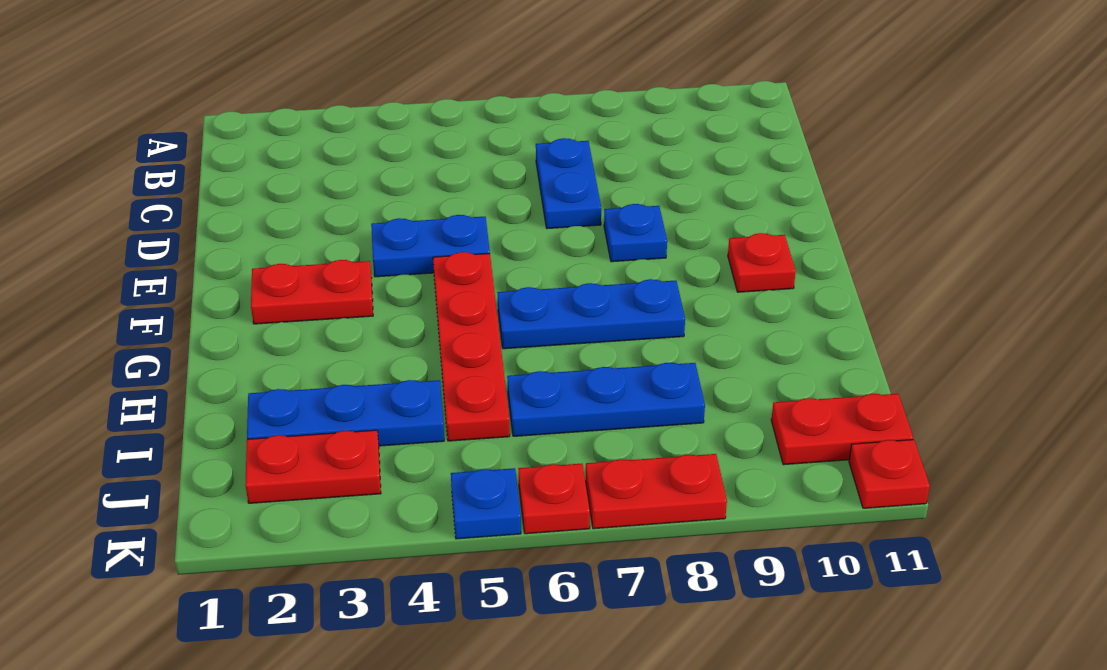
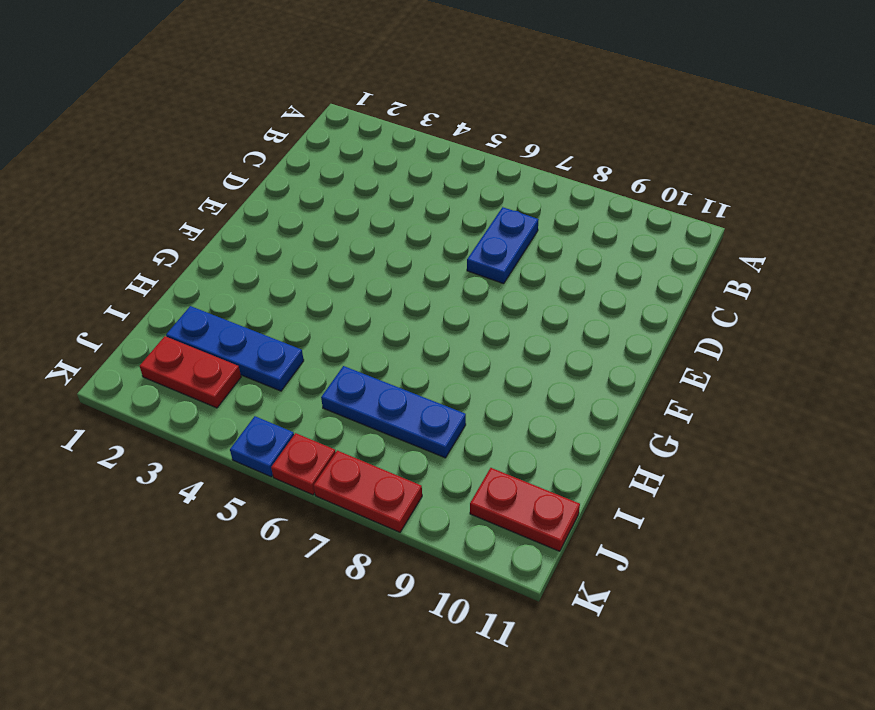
none -> blue 1x2 plate [371,215,490,277]
none -> blue 1x1 plate [604,204,667,262]
none -> red 1x2 plate [251,260,373,324]

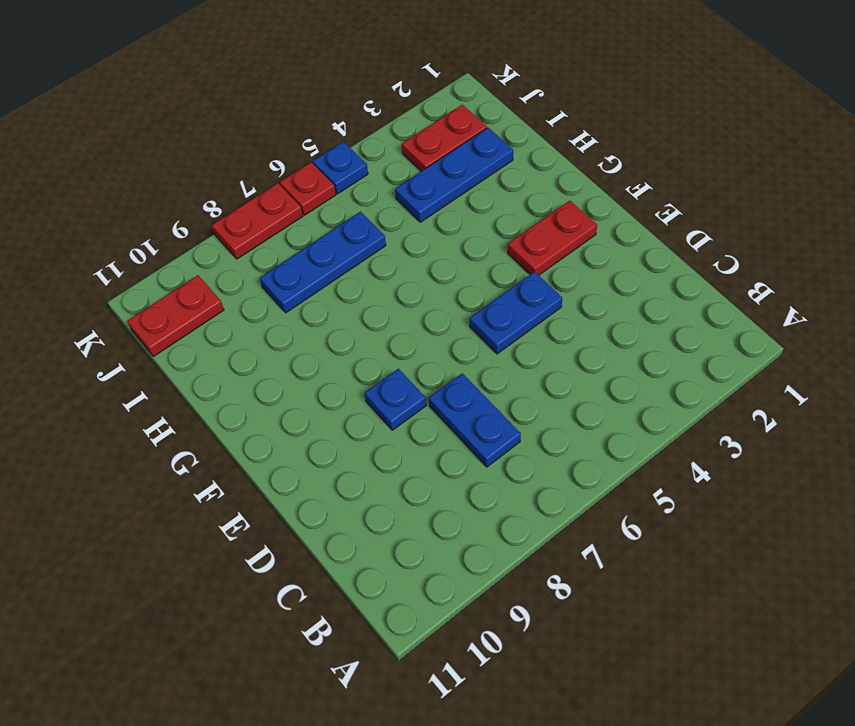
none -> red 1x4 plate [433,252,510,441]
none -> red 1x1 plate [728,233,796,292]
none -> blue 1x3 plate [497,279,685,349]

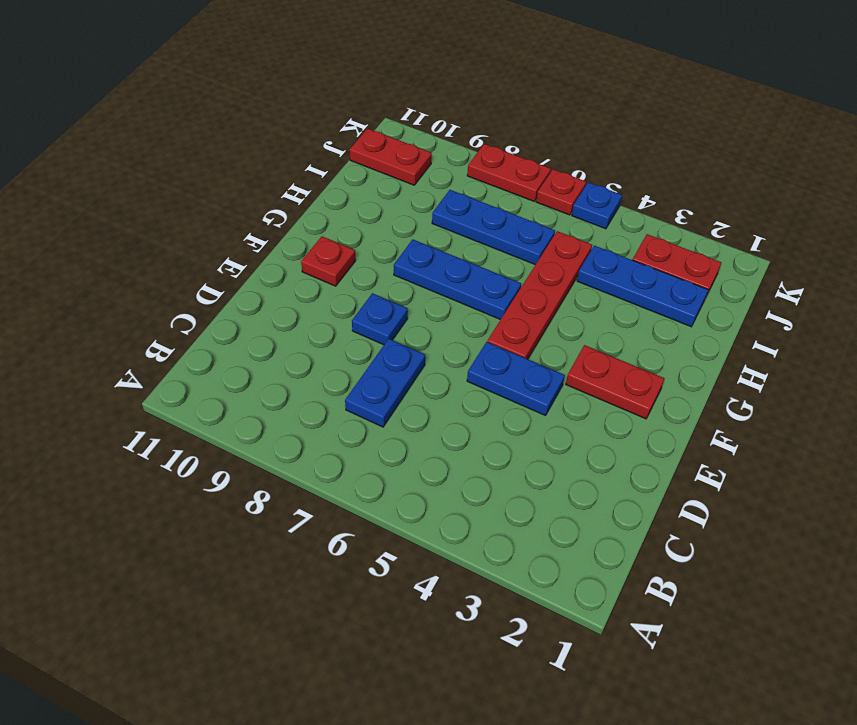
none -> red 1x1 plate [849,440,930,508]

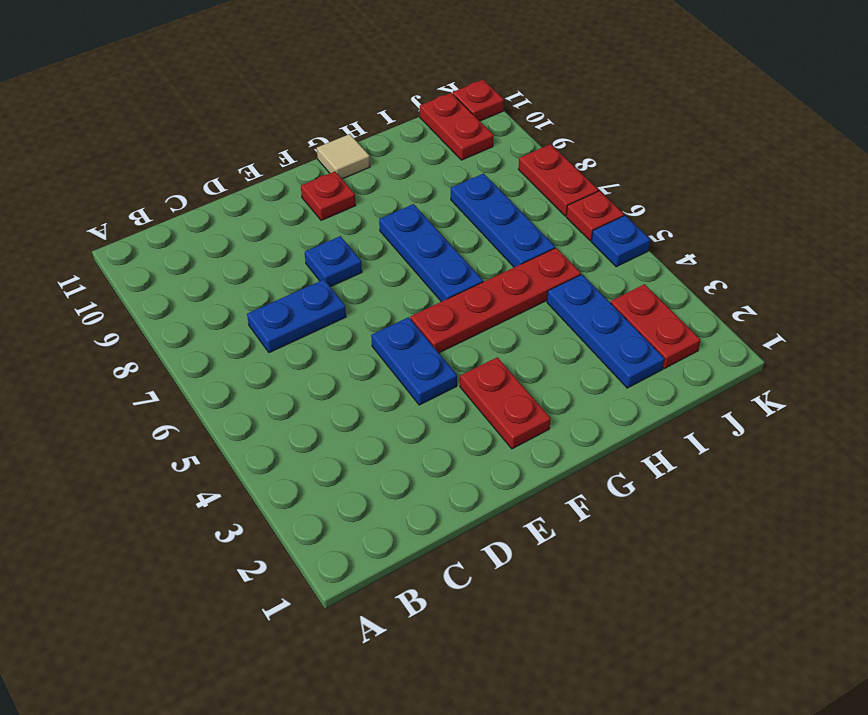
tan 1x1 tile [317,134,370,179] -> none

